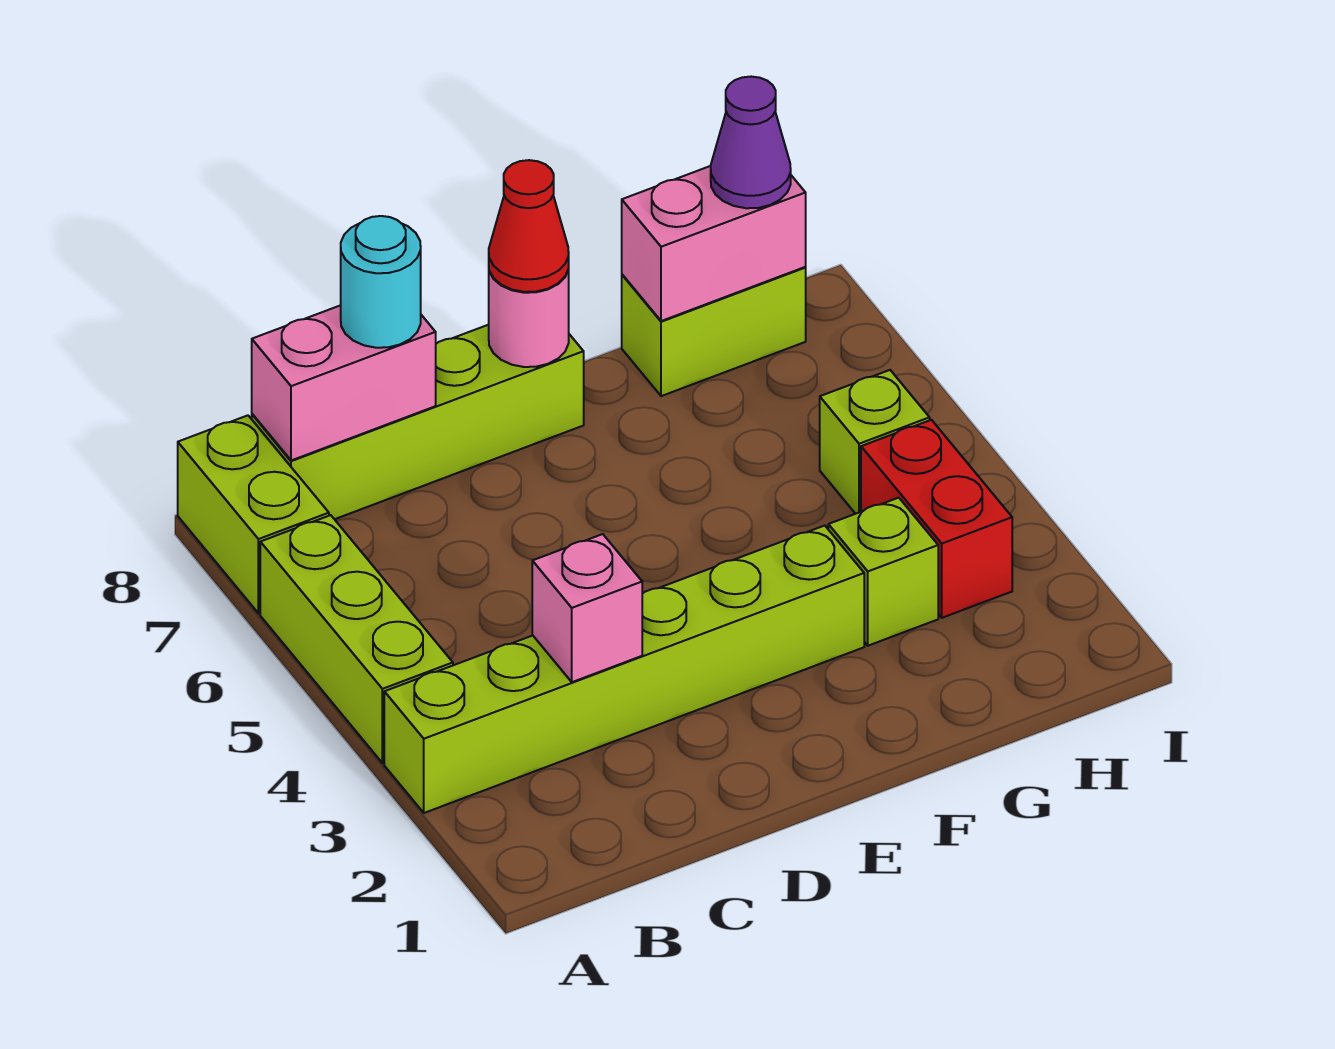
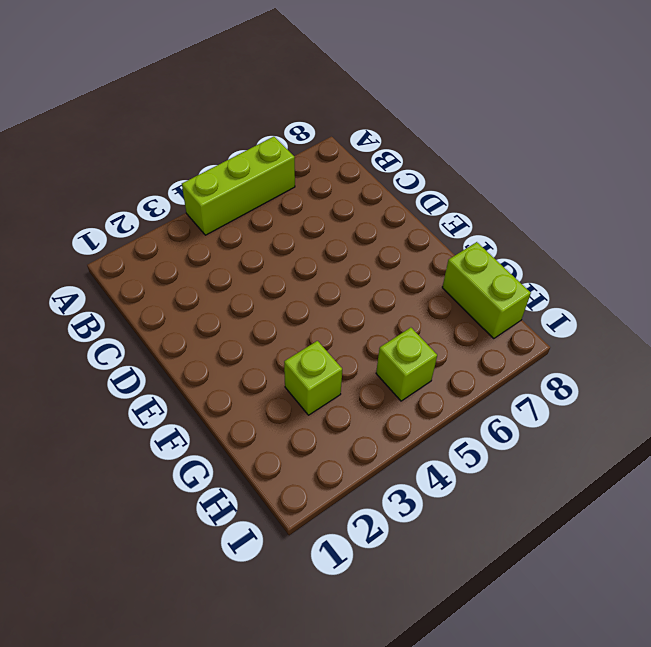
none -> lime 1x6 brick [384,526,864,813]
none -> lime 1x2 brick [178,415,329,613]
none -> lime 1x4 brick [252,325,584,519]

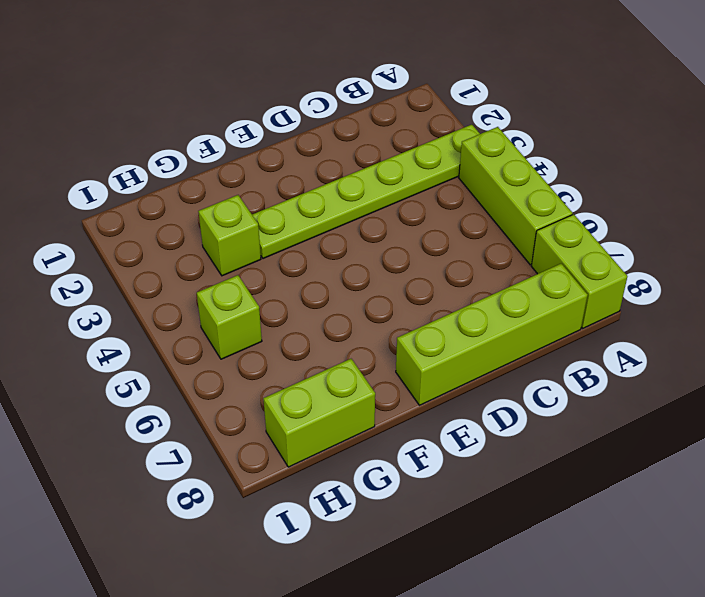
lime 1x6 plate [252,125,480,259] -> lime 1x6 brick [384,526,864,813]
none -> red 1x2 brick [861,420,1012,618]
none -> pink 1x2 brick [252,305,436,460]
none -> pink 1x1 brick [532,534,642,682]

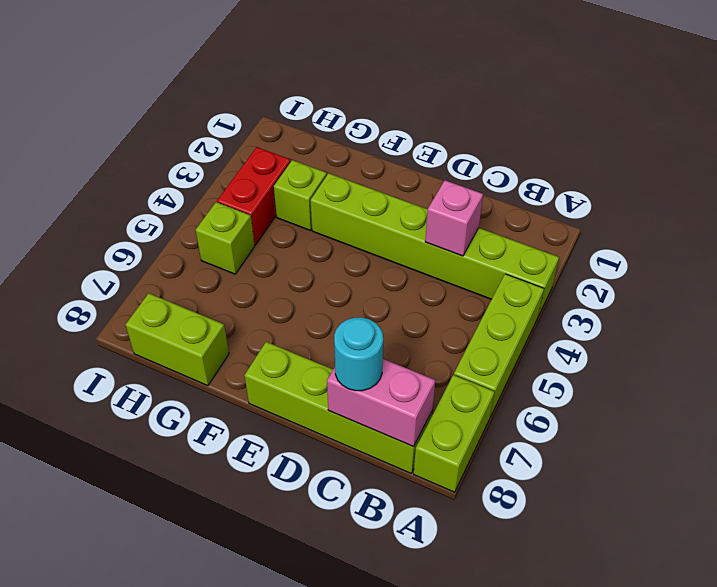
none -> pink 1x1 round brick [489,270,569,367]
none -> pink 1x2 brick [622,166,806,321]
none -> red 1x1 cone [489,160,569,292]

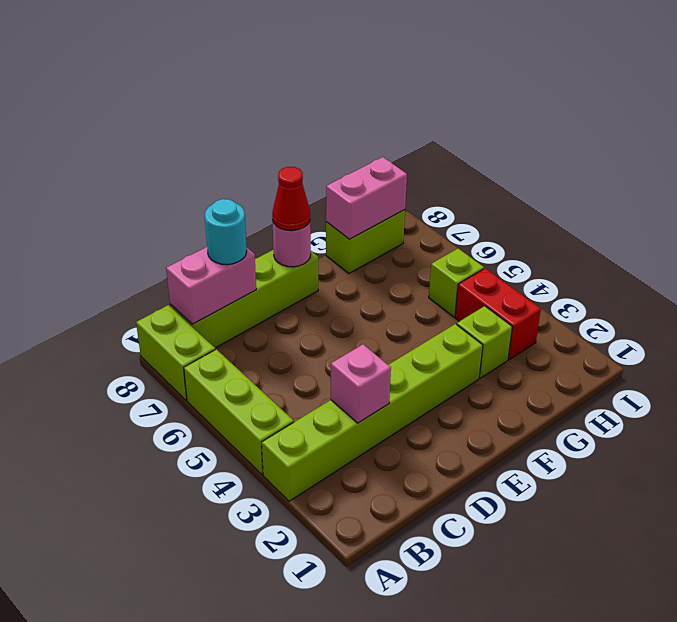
none -> purple 1x1 cone [711,77,791,208]

